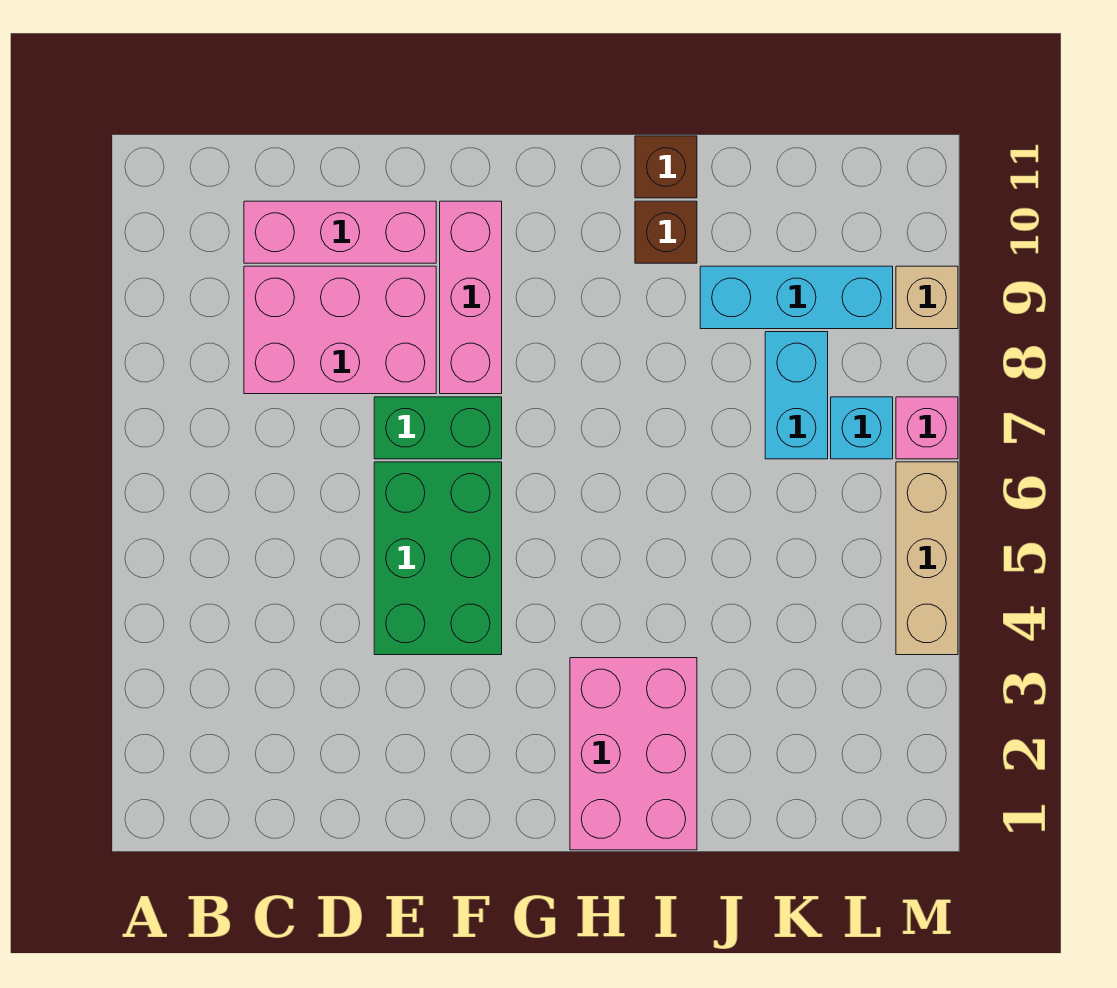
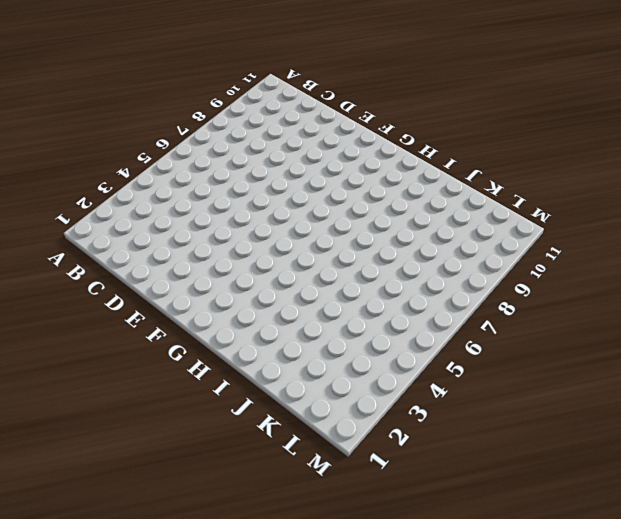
none -> pink 2x3 brick [244,266,436,394]
none -> pink 1x3 brick [244,201,436,263]
none -> green 2x3 brick [374,462,502,655]

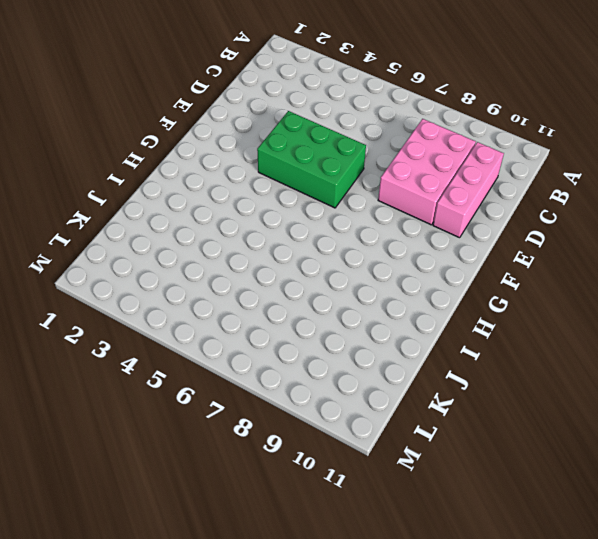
none -> green 1x2 brick [374,397,502,459]
none -> pink 1x3 brick [440,201,502,394]
none -> pink 2x3 brick [570,658,697,850]

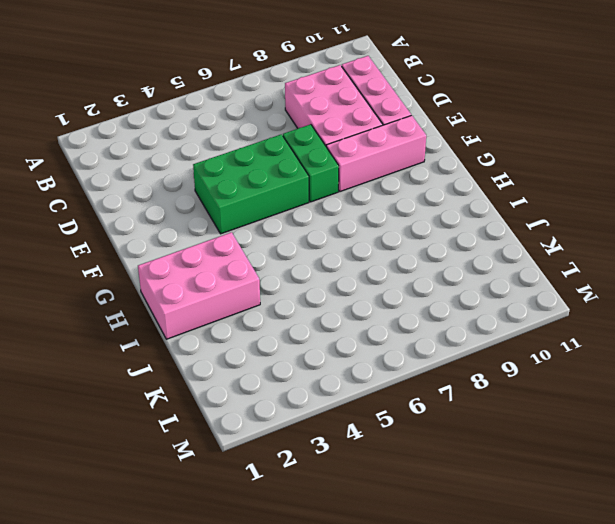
none -> brown 1x1 brick [635,201,697,263]
none -> brown 1x1 brick [635,136,697,198]
none -> cyan 1x3 brick [700,266,893,329]

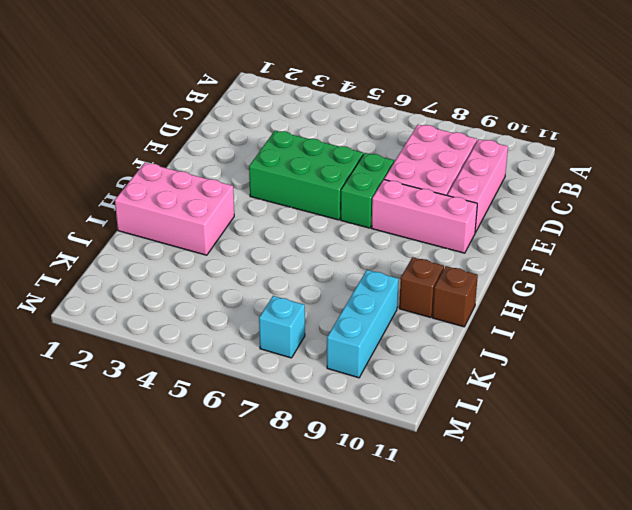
none -> cyan 1x2 brick [765,332,828,459]
none -> tan 1x3 brick [896,462,958,655]
none -> pink 1x1 brick [896,397,958,459]

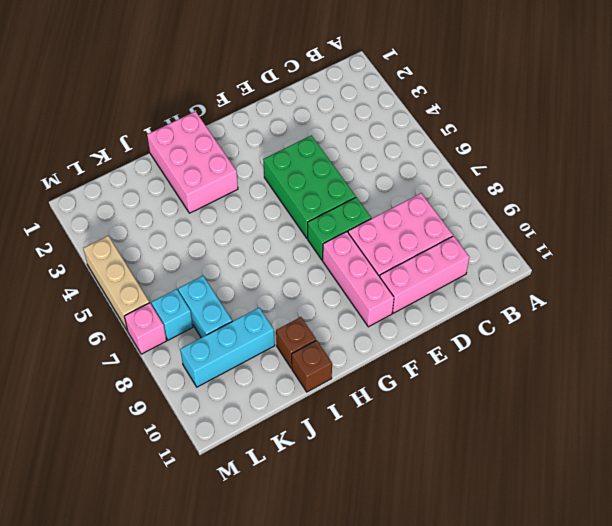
none -> tan 1x1 brick [896,266,958,329]

